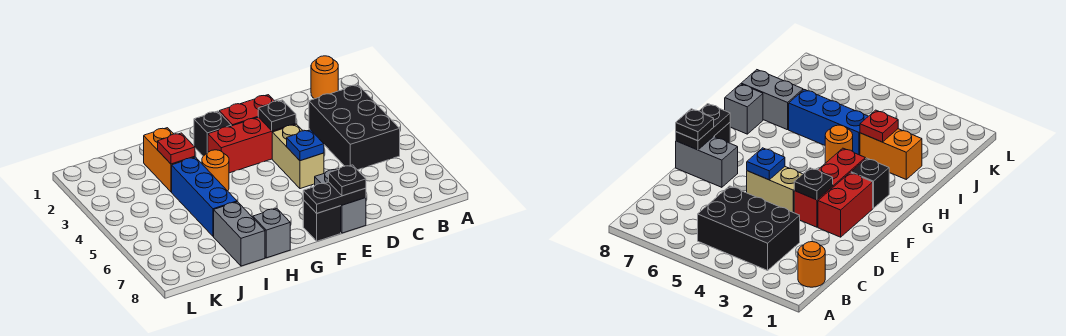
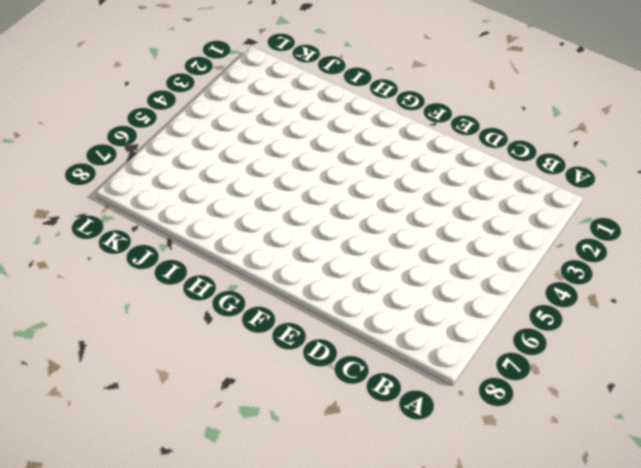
none -> orange 1x1 round brick [311,56,338,99]
none -> black 2x3 brick [309,85,400,170]
none -> red 1x2 brick [219,95,274,126]

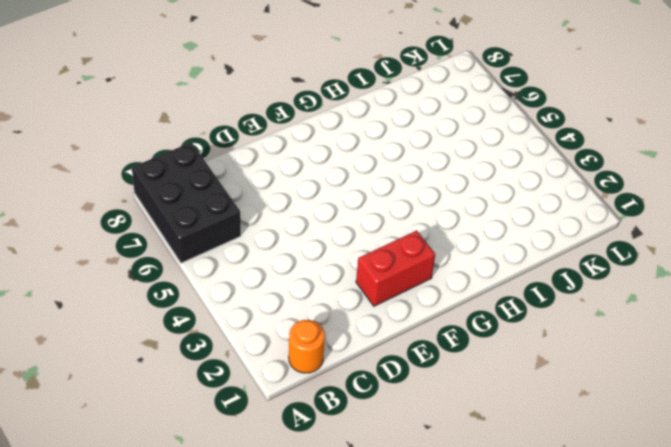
black 2x3 brick [132,142,241,263] -> black 2x3 brick moved to [309,85,400,170]
none -> red 1x3 brick [208,117,296,173]
none -> tan 1x2 brick [272,124,324,189]
none -> grey 1x2 brick [315,169,366,233]

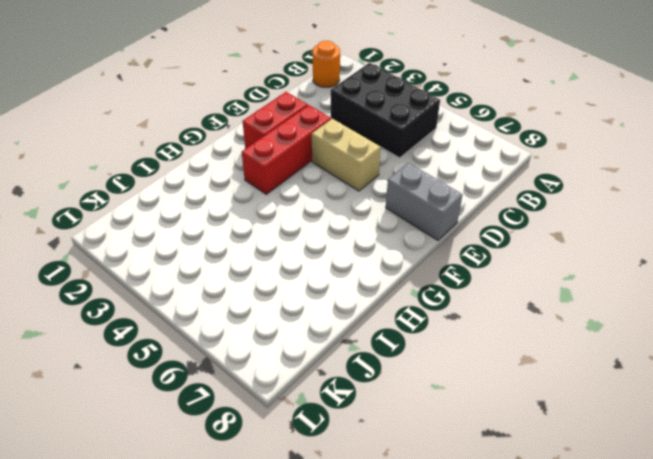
none -> black 1x1 brick [303,200,341,241]
none -> black 1x1 brick [194,111,231,156]
none -> orange 1x1 round brick [202,150,229,191]

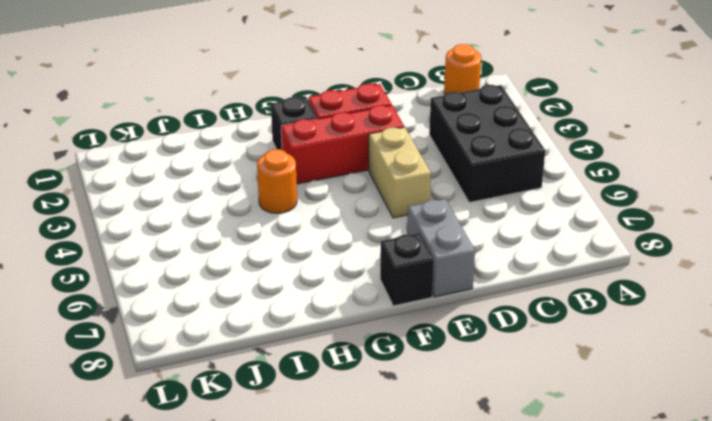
none -> grey 1x1 brick [253,208,290,258]
none -> orange 1x2 brick [144,128,195,192]
none -> blue 1x3 brick [172,157,237,236]

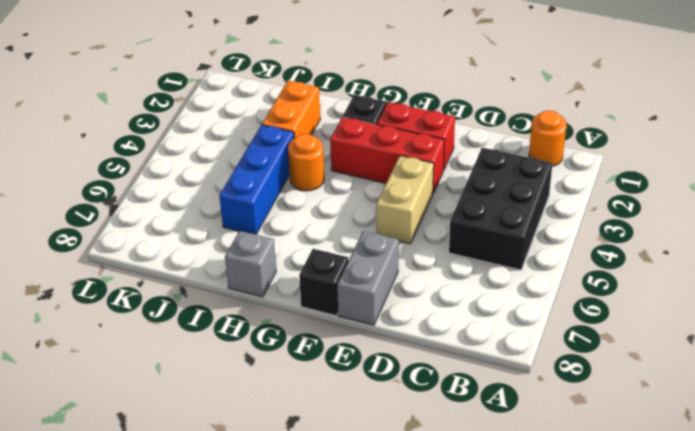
none -> grey 1x2 brick [214,202,265,266]
none -> black 1x1 plate [258,100,296,131]
none -> blue 1x1 plate [287,130,324,161]

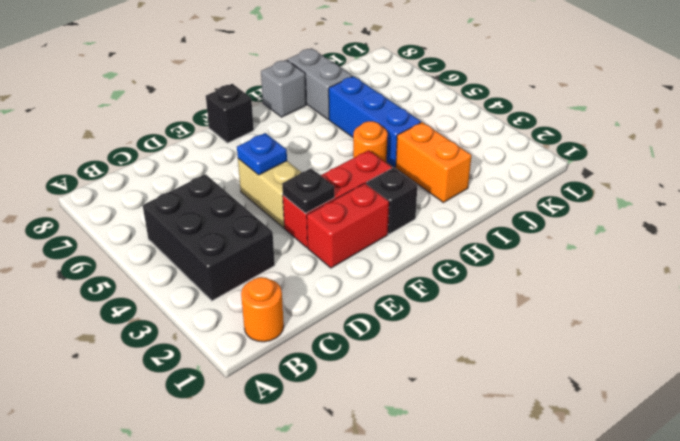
none -> grey 1x2 brick [315,169,366,233]
none -> black 1x2 plate [303,182,366,213]
none -> red 1x1 plate [158,133,195,164]

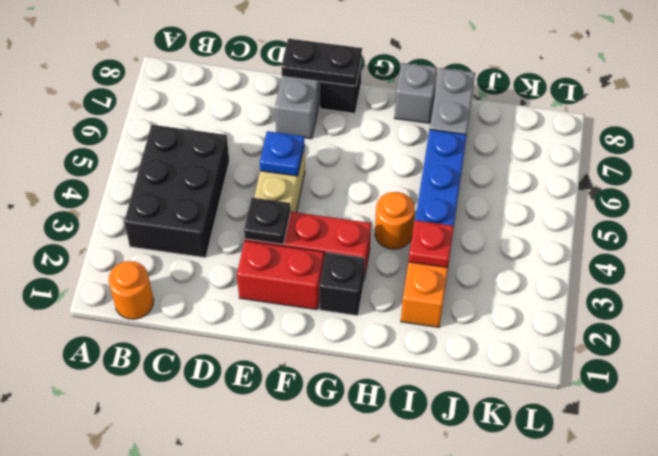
none -> black 1x1 plate [329,165,366,196]

